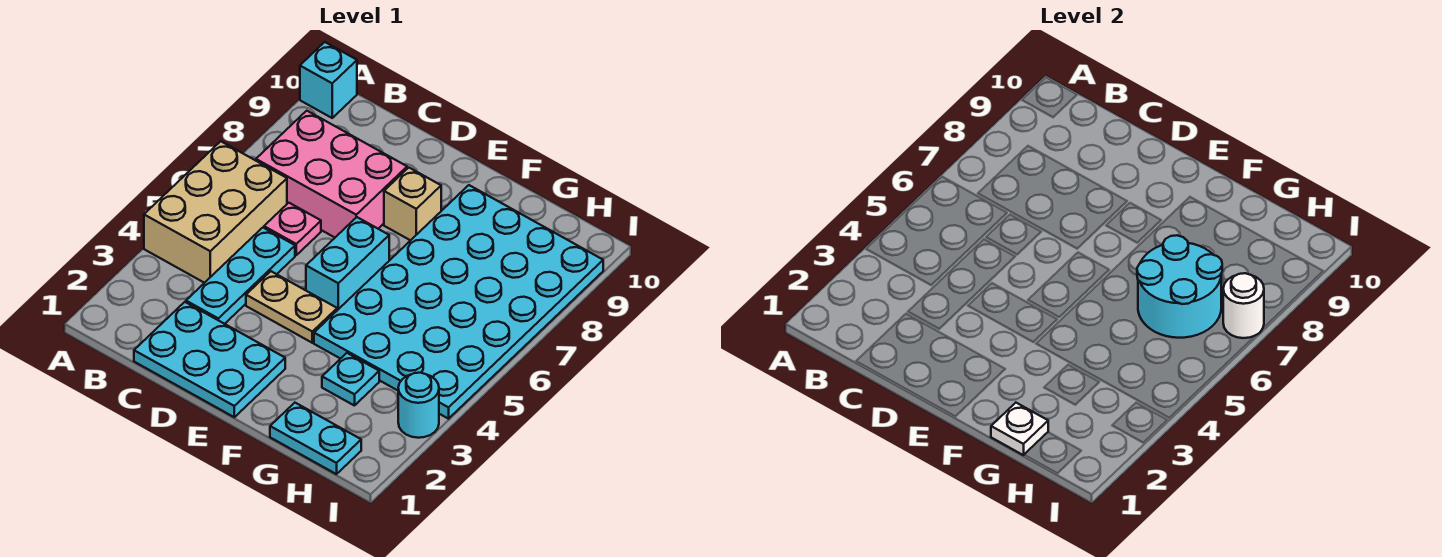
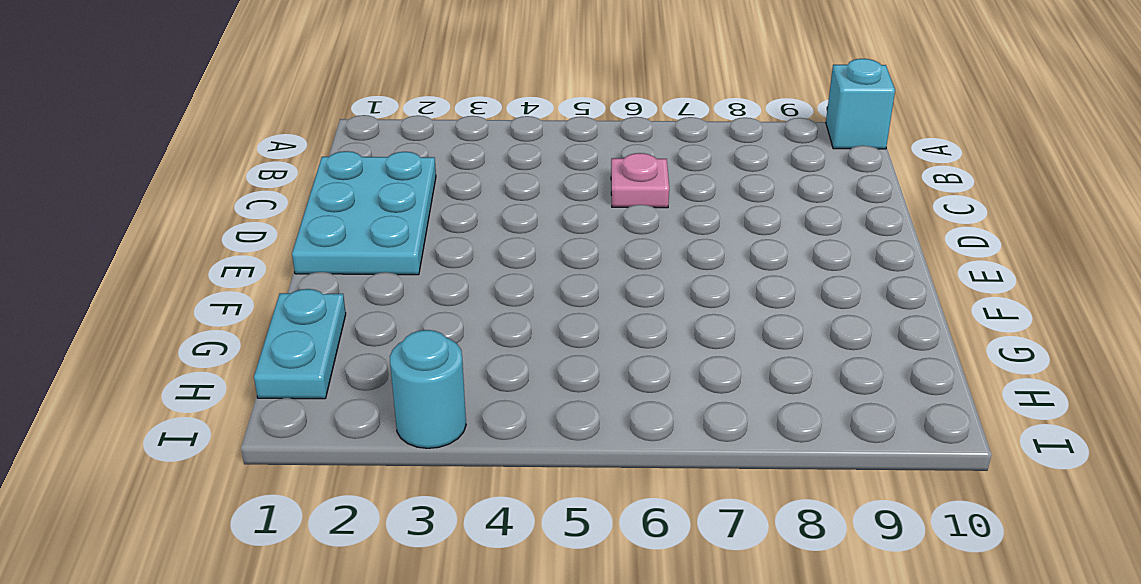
none -> tan 2x3 brick [144,141,287,283]
none -> pink 2x3 brick [256,111,407,237]
none -> cyan 1x3 plate [186,228,295,324]

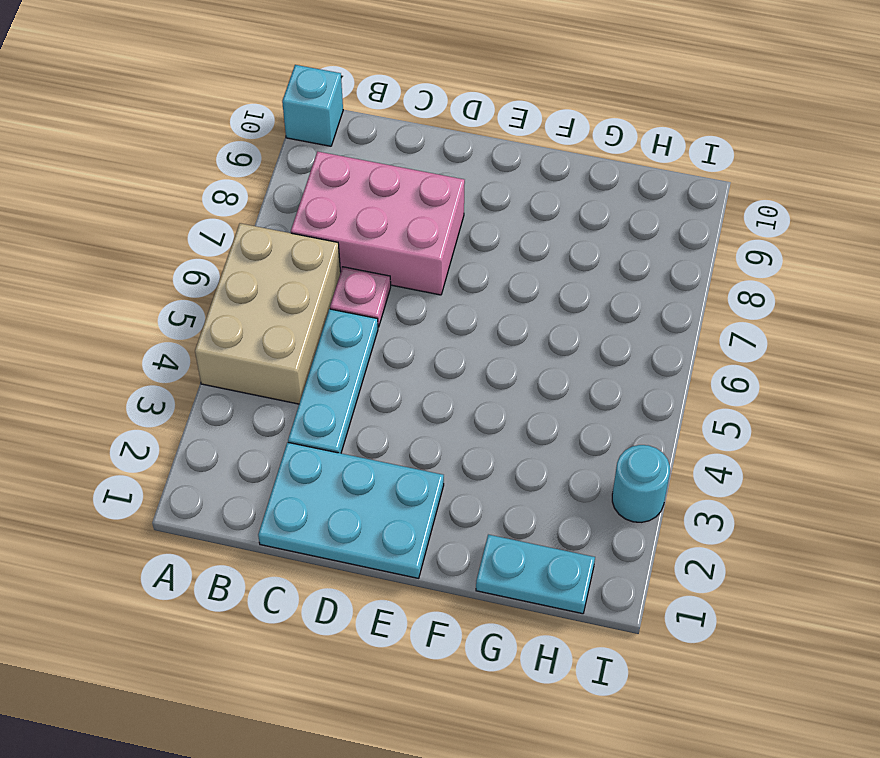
none -> tan 1x2 plate [246,271,337,343]
none -> cyan 1x2 brick [306,217,389,310]
none -> tan 1x1 brick [384,168,441,240]

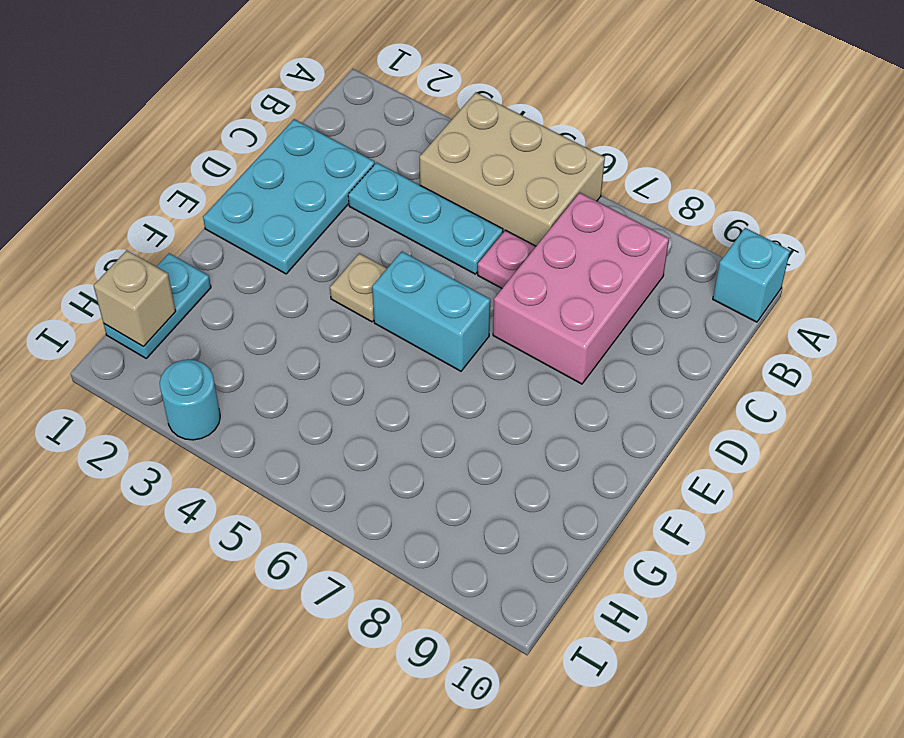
tan 1x1 plate [330,253,387,322] -> tan 1x2 plate [246,271,337,343]
tan 1x1 brick [94,250,176,346] -> tan 1x1 brick moved to [384,168,441,240]
none -> cyan 4x6 plate [314,185,603,419]
none -> cyan 1x1 plate [322,353,379,406]
none -> white 1x1 plate [991,403,1048,455]

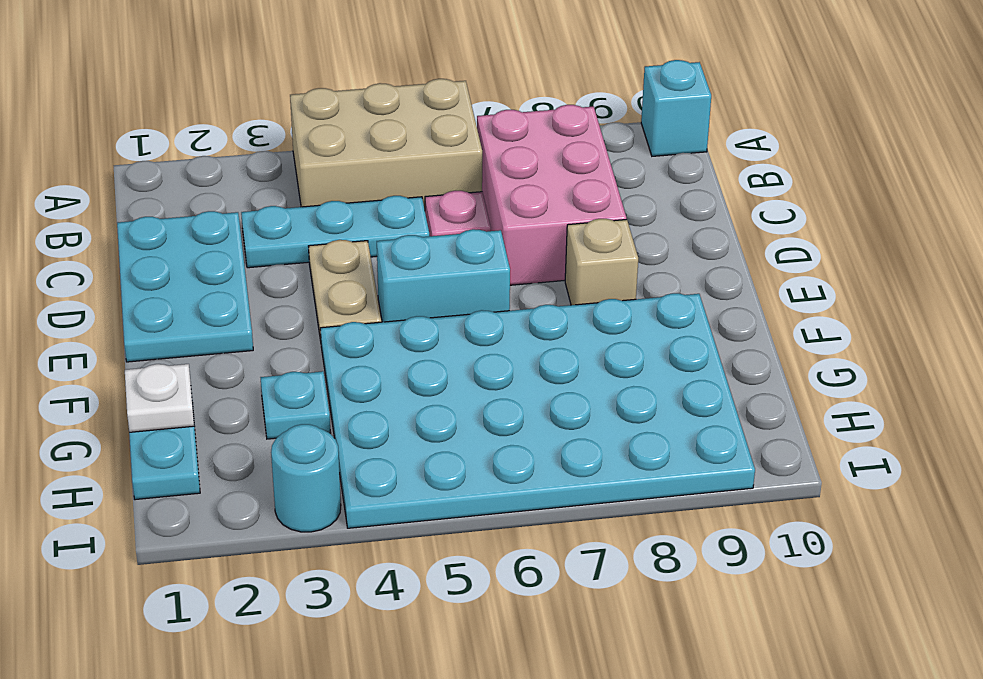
none -> cyan 2x2 round brick [1137,235,1222,338]
none -> white 1x1 round brick [1223,273,1264,338]

